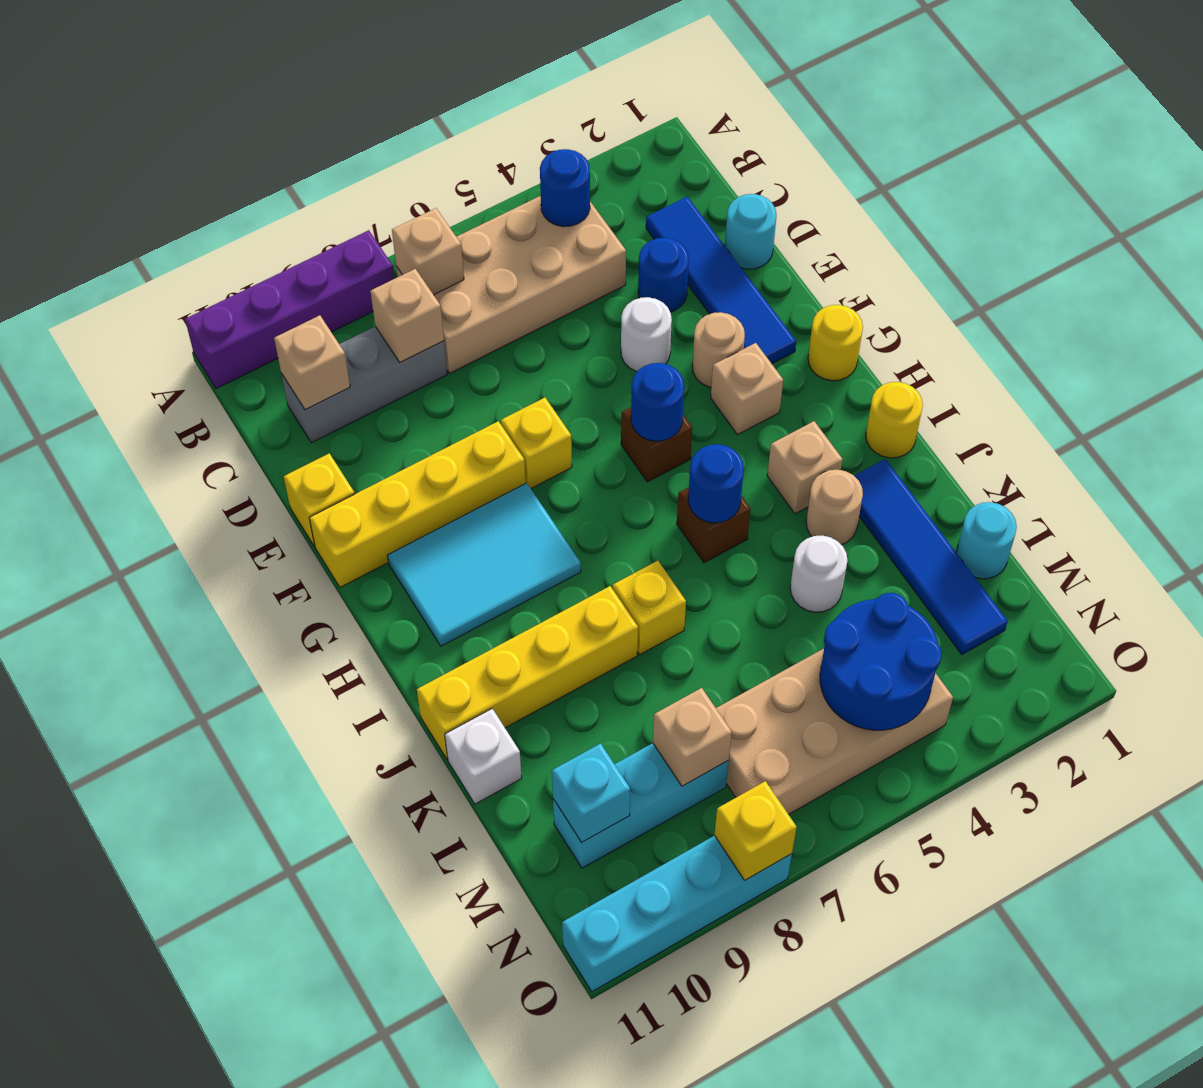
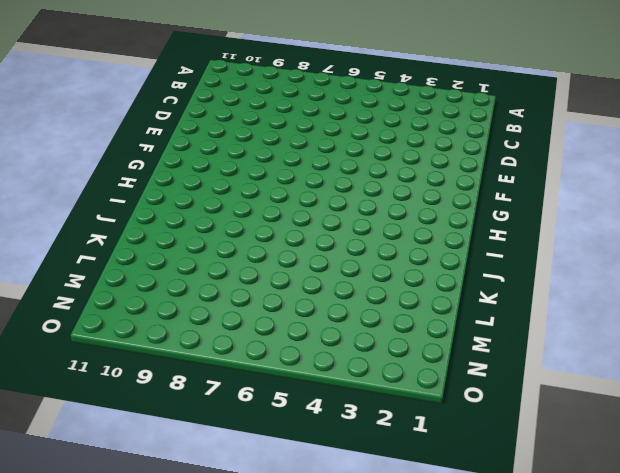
none -> purple 1x4 brick [185,230,394,389]
none -> tan 2x4 brick [396,196,626,373]
none -> blue 1x4 tile [646,197,796,364]
none -> grey 1x3 brick [281,326,447,443]

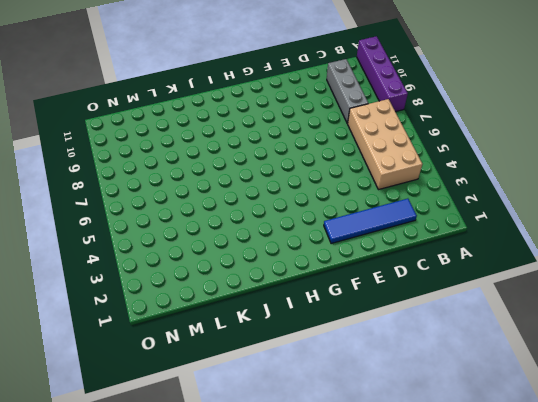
none -> cyan 1x1 round brick [725,194,777,269]
none -> blue 1x1 round brick [638,238,689,312]
none -> white 1x1 round brick [621,297,672,372]
none -> yellow 1x1 brick [284,453,354,546]

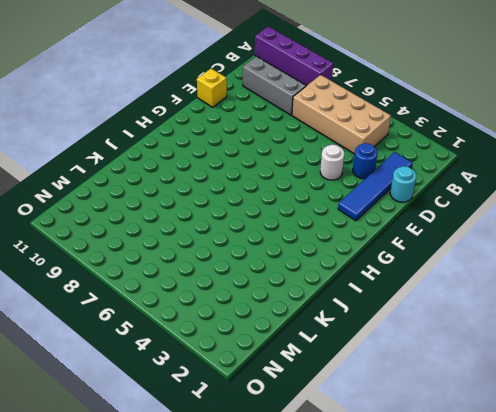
none -> tan 1x1 round brick [692,312,745,387]
none -> yellow 1x1 brick [501,398,572,488]
none -> yellow 1x4 brick [309,421,526,587]
none -> yellow 1x1 round brick [808,305,863,381]

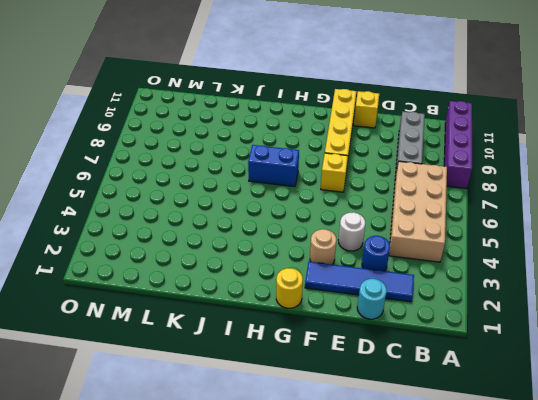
blue 1x2 brick [248,145,299,187] -> none
none -> tan 1x1 brick [711,343,783,435]
none -> brown 1x1 brick [621,407,692,482]
none -> cyan 2x3 tile [388,483,581,646]
none -> yellow 1x1 round brick [866,382,923,458]

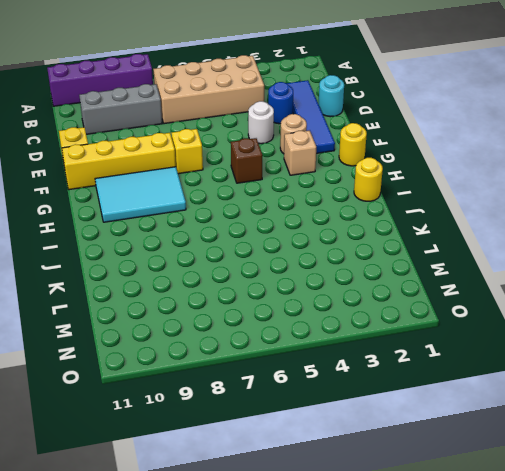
none -> tan 1x1 brick [767,421,843,514]
none -> brown 1x1 brick [677,487,751,563]
none -> blue 1x4 tile [854,459,1008,654]
none -> tan 1x1 round brick [806,470,863,545]

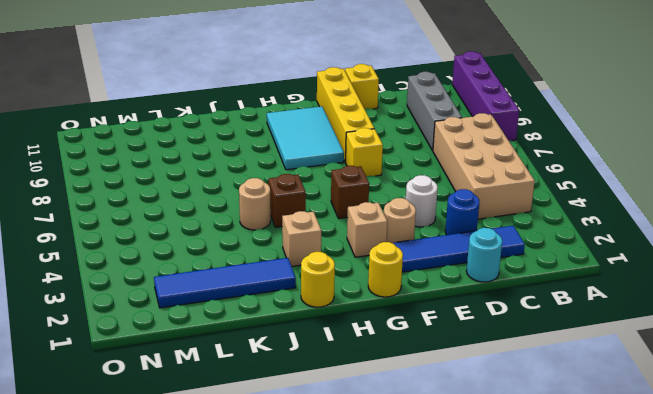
tan 1x1 round brick [239,178,271,230] -> tan 1x1 round brick moved to [806,470,863,545]
none -> yellow 1x1 brick [613,561,686,654]
none -> yellow 1x4 brick [417,586,638,759]
none -> white 1x1 round brick [790,536,848,612]
none -> white 1x1 brick [445,709,522,804]

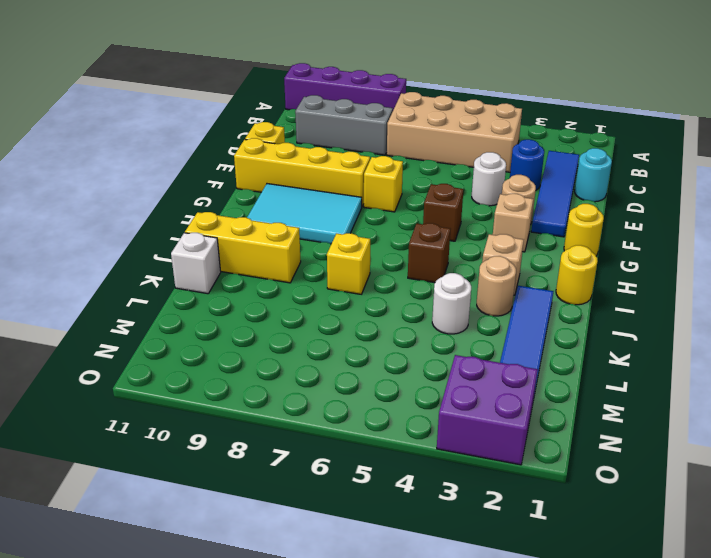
yellow 1x3 brick [185,212,301,283] -> yellow 1x4 brick [417,586,638,759]
purple 2x2 brick [437,355,538,465] -> none
none -> cyan 1x1 round brick [956,502,1017,579]
none -> tan 2x4 brick [716,649,953,814]
none -> cyan 1x3 brick [553,743,729,868]
none -> cyan 1x4 brick [562,836,792,992]

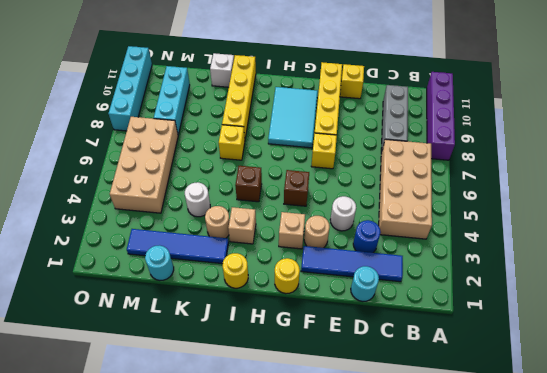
none -> blue 1x1 round brick [540,149,590,227]
none -> tan 1x1 brick [392,208,464,295]
none -> tan 1x1 brick [370,269,444,362]
none -> tan 1x1 brick [274,315,350,410]

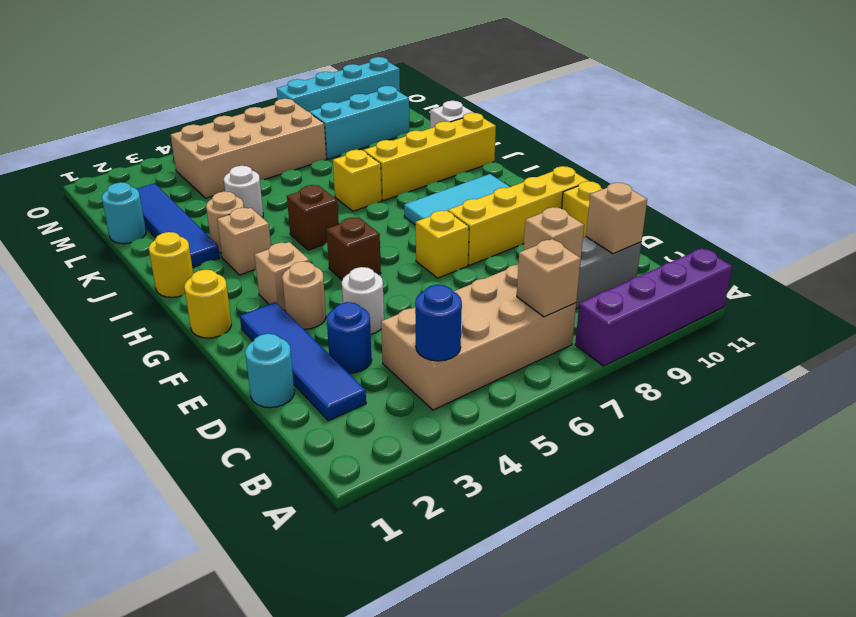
none -> blue 1x1 round brick [631,363,684,441]
none -> blue 1x1 round brick [688,444,744,523]
none -> blue 2x2 round brick [820,593,942,730]
none -> tan 1x1 brick [653,688,732,786]

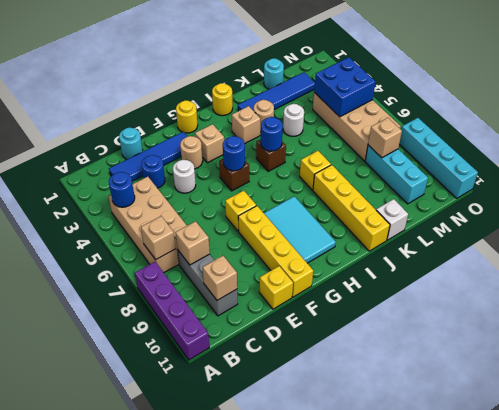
blue 2x2 brick [314,57,375,117] -> blue 2x2 round brick [820,593,942,730]
none -> cyan 1x1 brick [552,743,630,842]
none -> yellow 1x1 brick [714,781,797,880]

